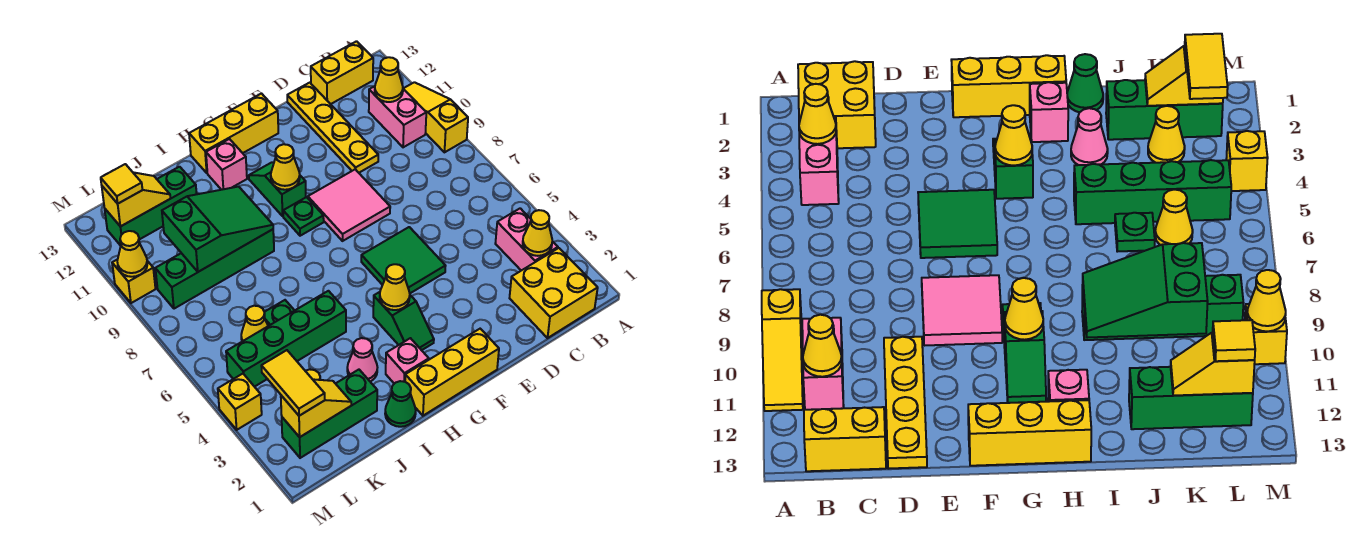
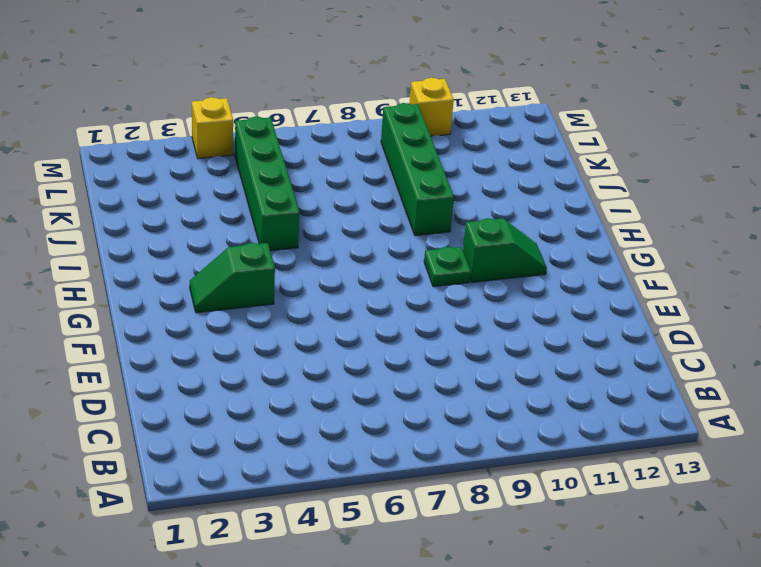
none -> yellow 1x3 slope [403,82,468,152]
none -> yellow 2x2 brick [510,248,598,338]
none -> pink 1x2 brick [495,208,558,271]
none -> pink 1x2 brick [369,86,426,147]

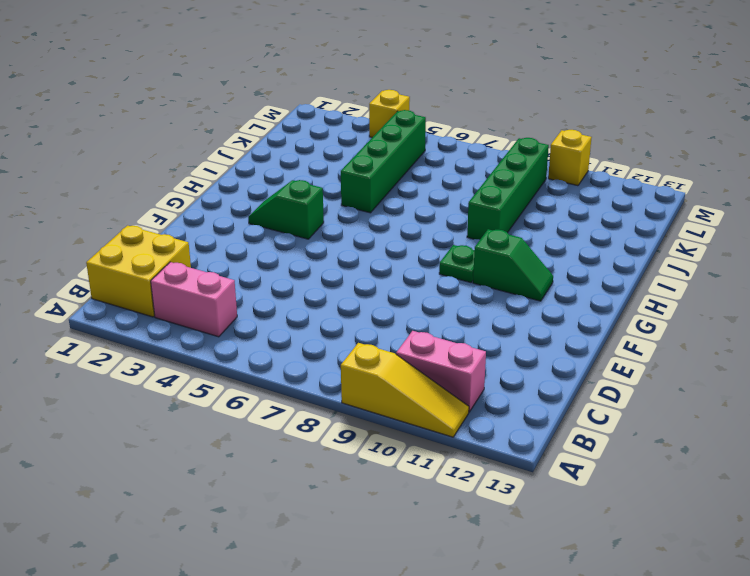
none -> yellow 1x2 brick [311,41,373,104]
none -> yellow 1x4 plate [287,83,378,173]
none -> green 2x2 tile [361,227,445,293]
none -> pink 2x2 tile [308,169,390,241]

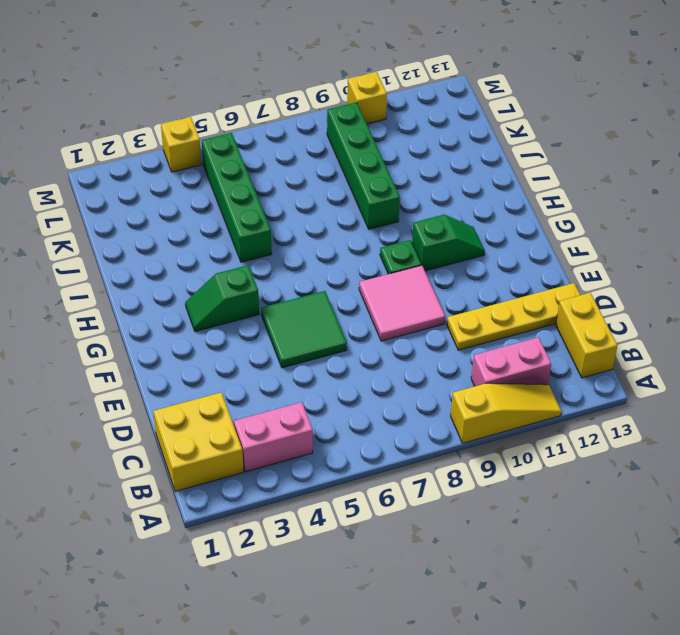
none -> yellow 1x3 brick [405,329,499,416]
none -> yellow 1x3 brick [189,94,278,173]
none -> pink 1x1 brick [386,338,429,384]
none -> pink 1x1 brick [206,139,247,190]

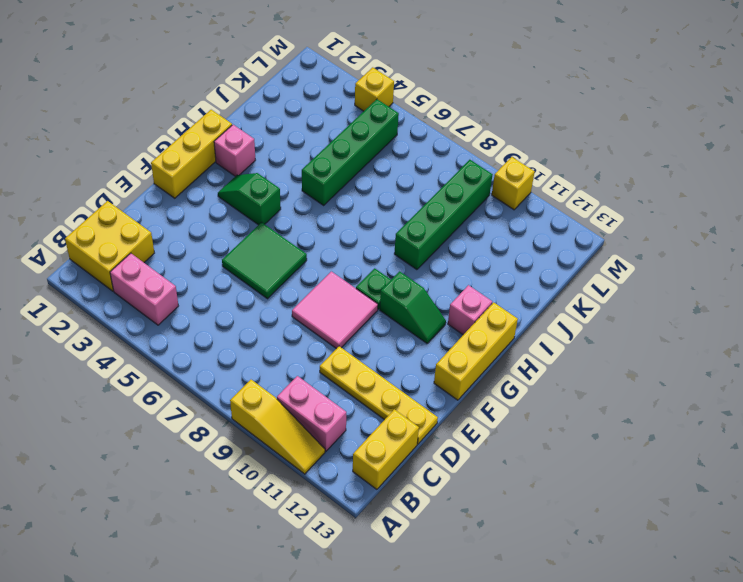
none -> green 1x1 cone [385,381,416,427]
none -> pink 1x1 cone [347,338,378,382]
none -> green 1x3 brick [282,370,377,458]
none -> green 1x1 plate [264,300,295,326]

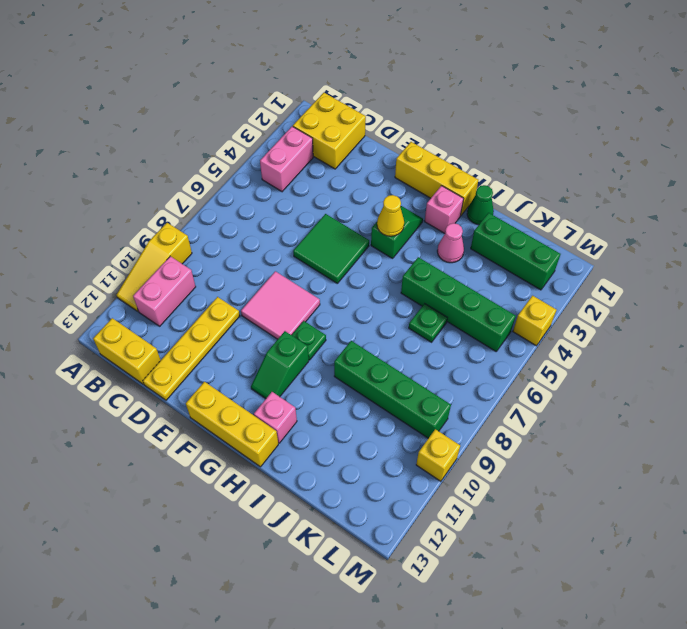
none -> green 1x3 brick [105,167,197,246]
none -> yellow 1x1 cone [1148,106,1185,163]
none -> yellow 1x1 cone [241,306,268,341]
none -> yellow 1x1 cone [523,210,552,256]

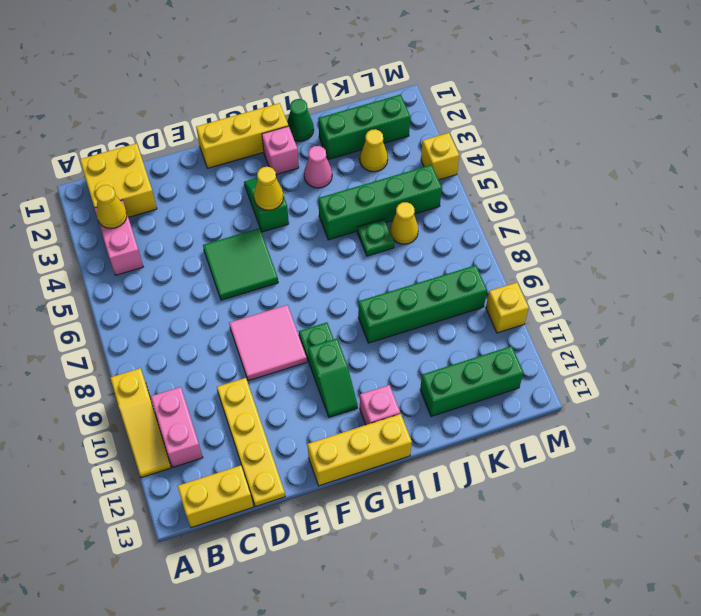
none -> yellow 1x1 cone [375,57,403,102]
none -> yellow 1x1 cone [271,144,300,190]
none -> green 2x3 slope [162,187,273,272]
none -> yellow 1x2 slope [281,379,351,437]

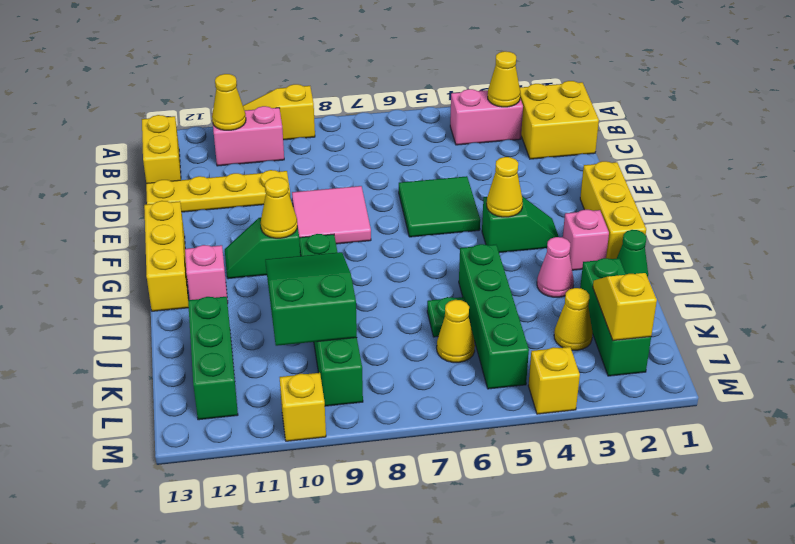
none -> yellow 1x2 slope [102,172,170,227]
none -> yellow 1x1 cone [117,231,147,277]
none -> yellow 1x2 tile [261,350,325,416]
none -> yellow 1x1 tile [101,164,142,204]

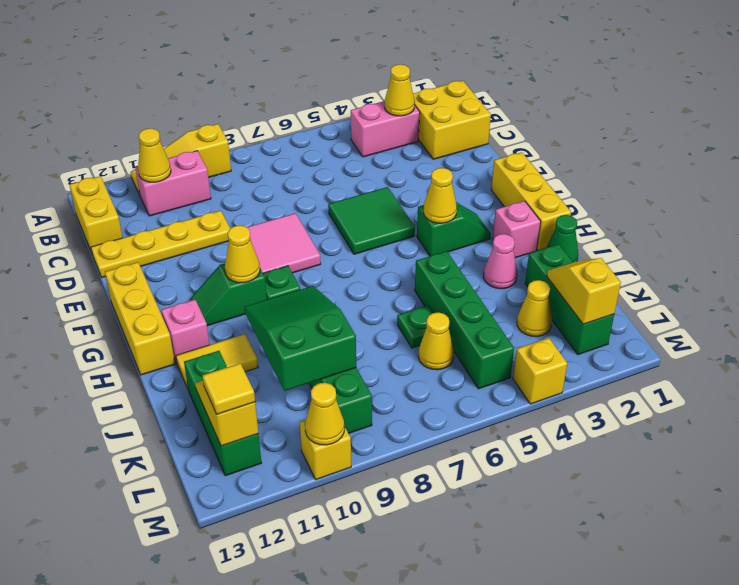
yellow 1x2 tile [176,334,258,389] -> yellow 1x2 tile moved to [261,350,325,416]

